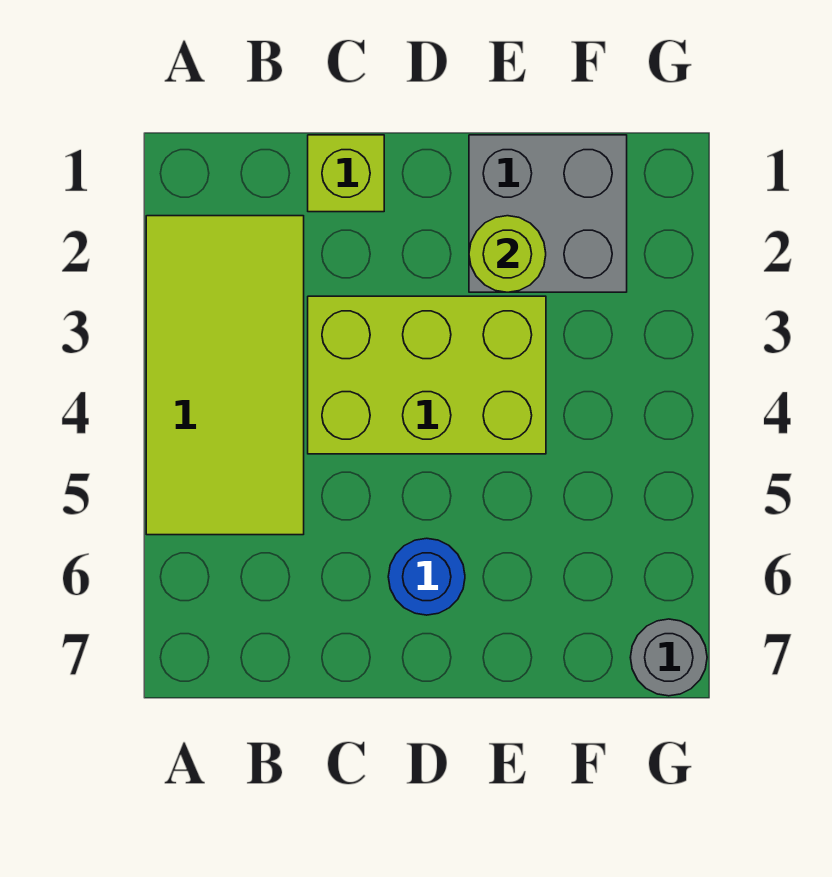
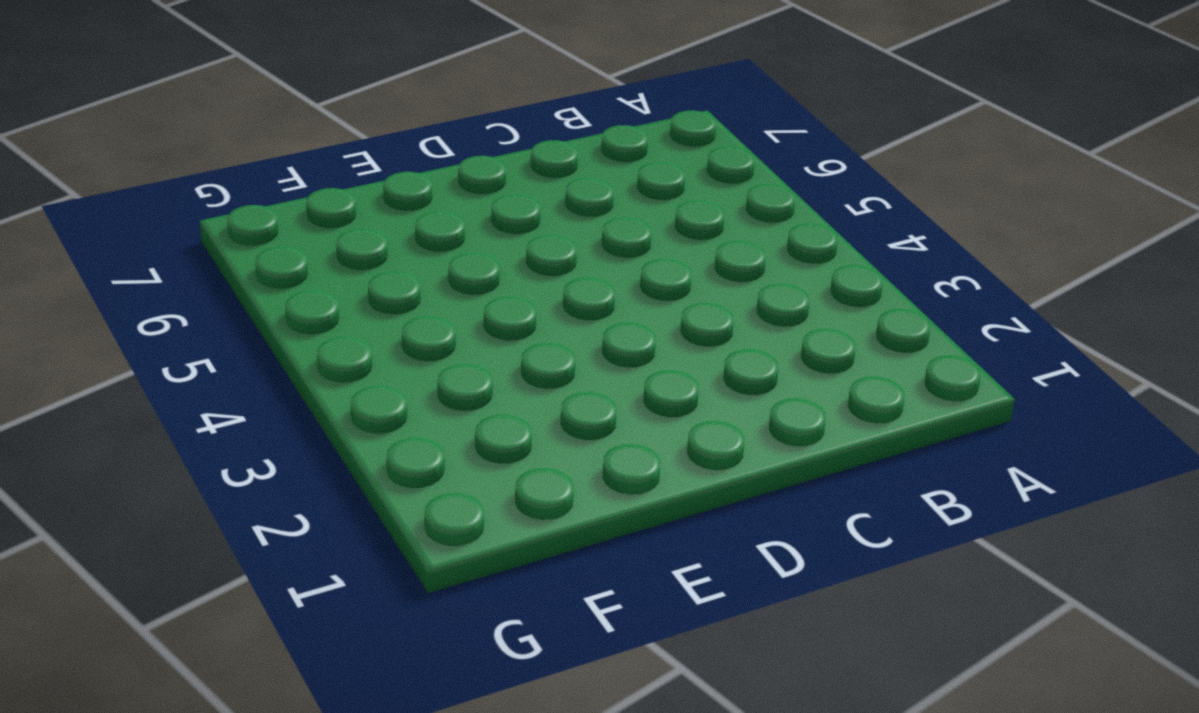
none -> lime 2x4 tile [146,216,304,535]
none -> lime 1x1 brick [308,135,384,212]

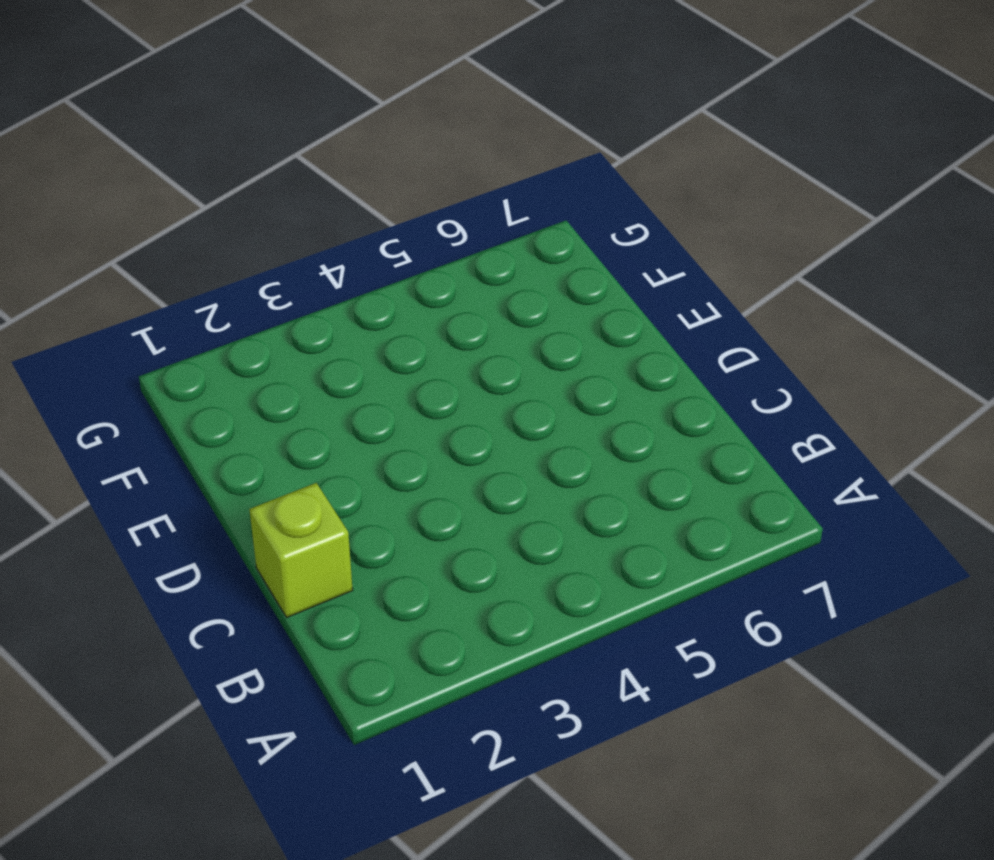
none -> lime 2x4 tile [146,216,304,535]
none -> lime 2x3 brick [308,296,546,454]

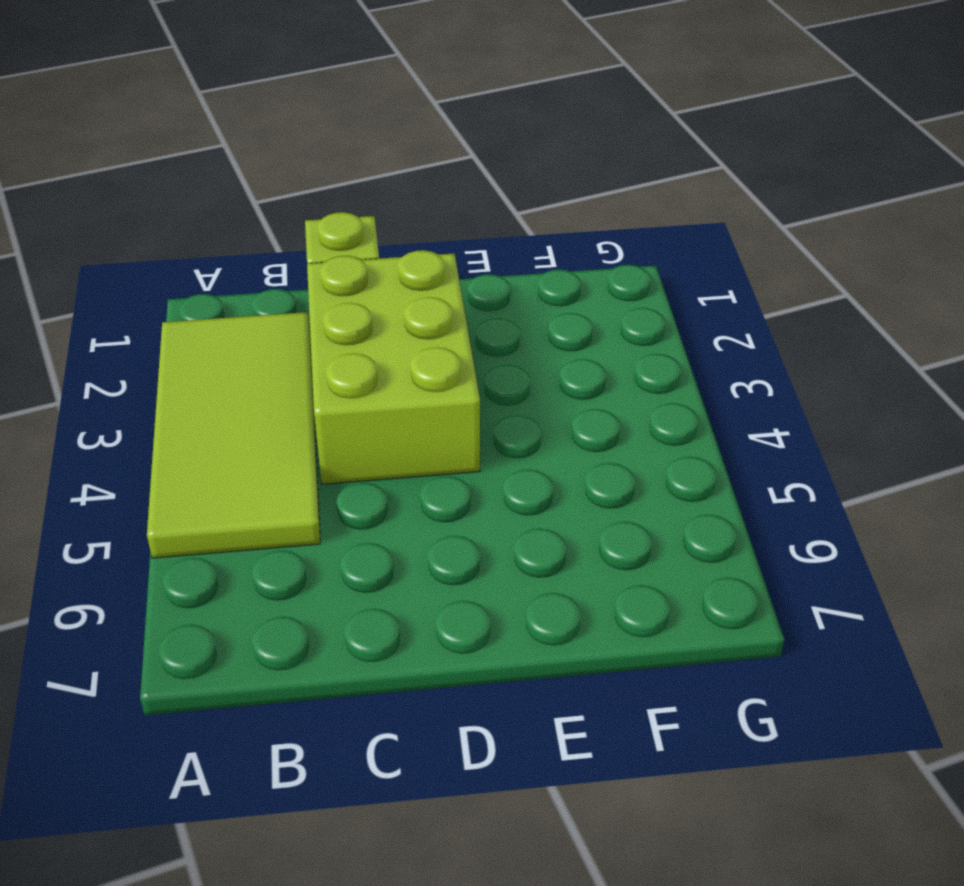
lime 2x3 brick [307,250,480,484] -> lime 2x3 brick turned to [308,296,546,454]
none -> blue 1x1 round brick [388,538,465,615]
none -> grey 2x2 brick [469,135,627,292]

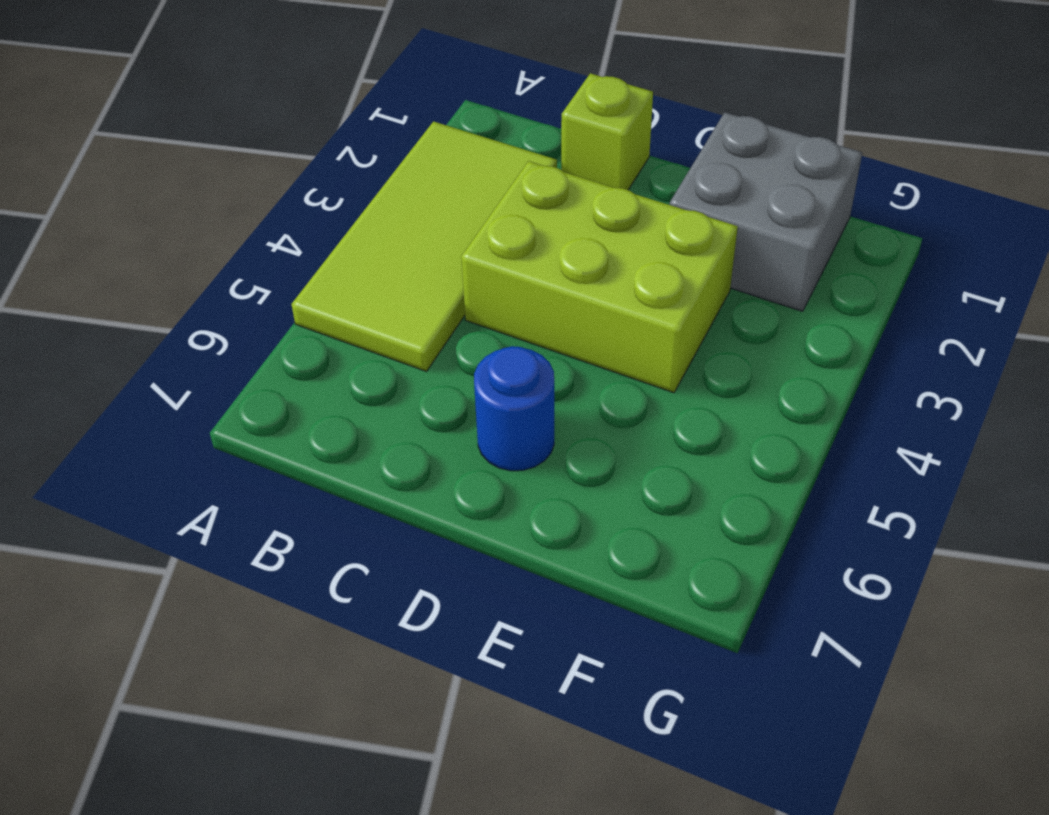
none -> grey 1x1 round brick [630,619,707,696]
none -> lime 1x1 round brick [469,216,546,292]

